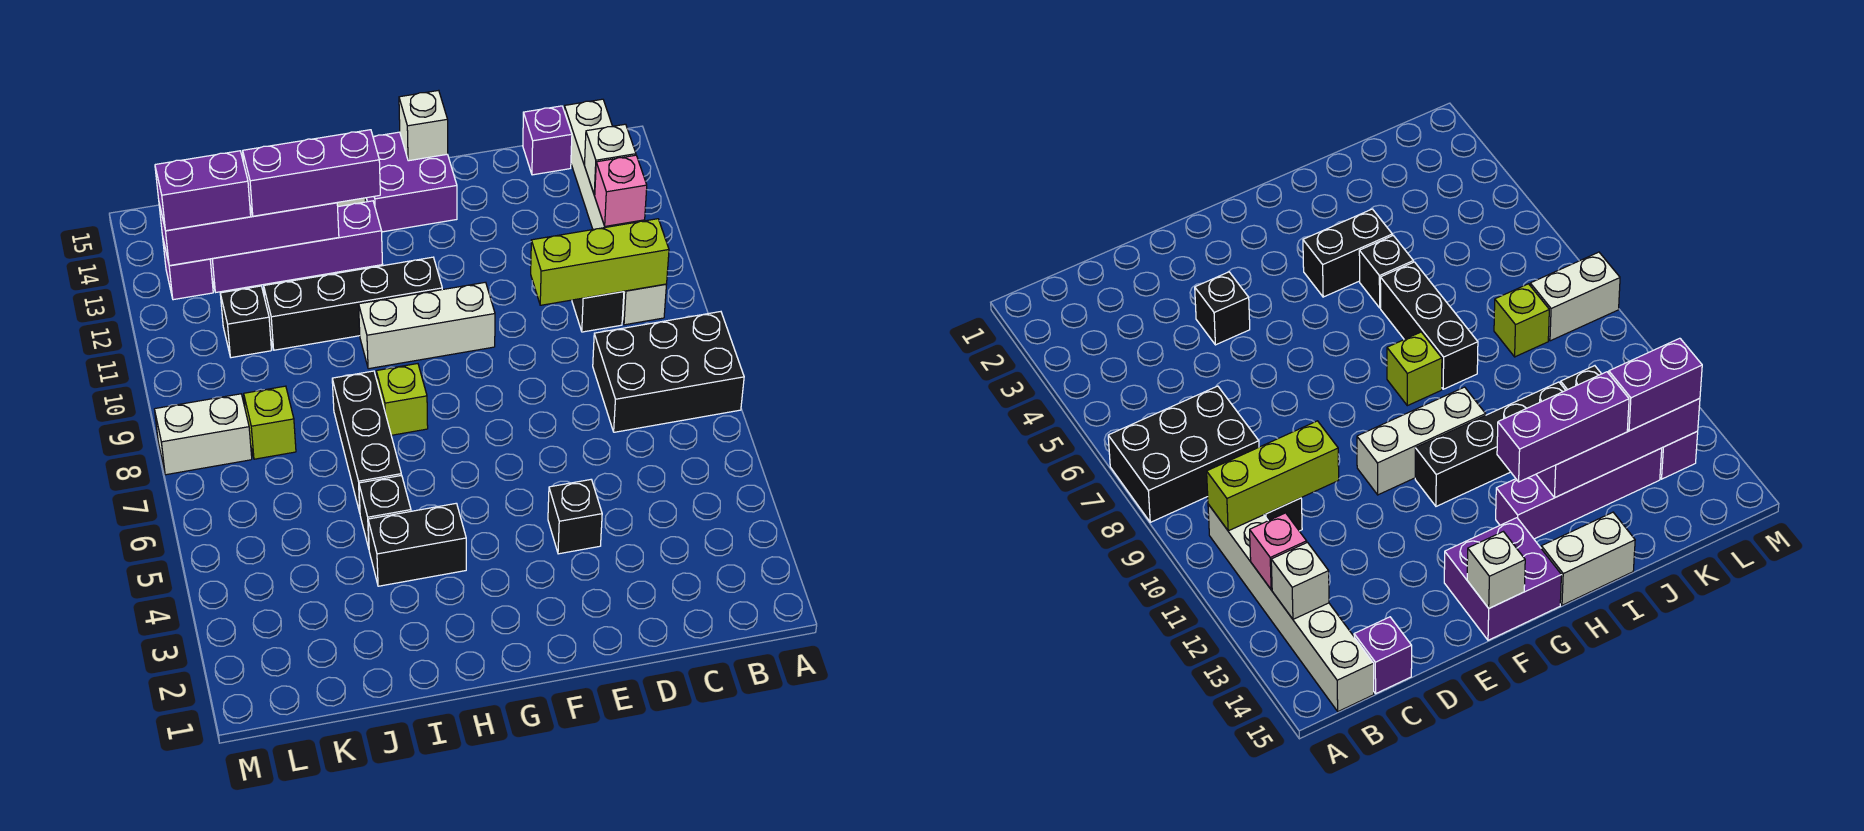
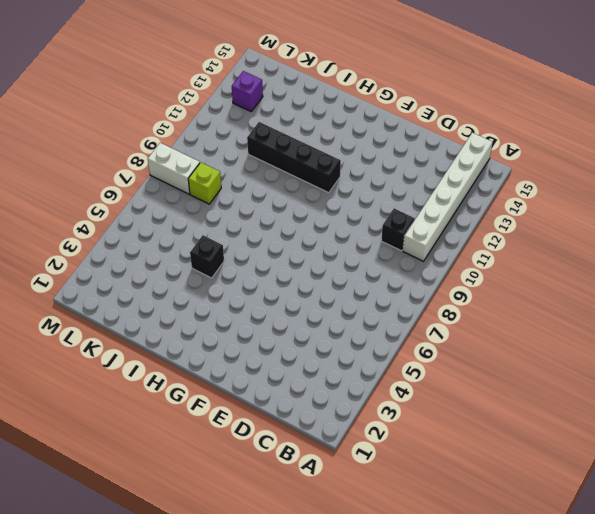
none -> black 2x3 brick [593,312,744,432]
none -> purple 1x1 brick [523,106,572,175]
none -> black 1x1 brick [548,480,602,554]

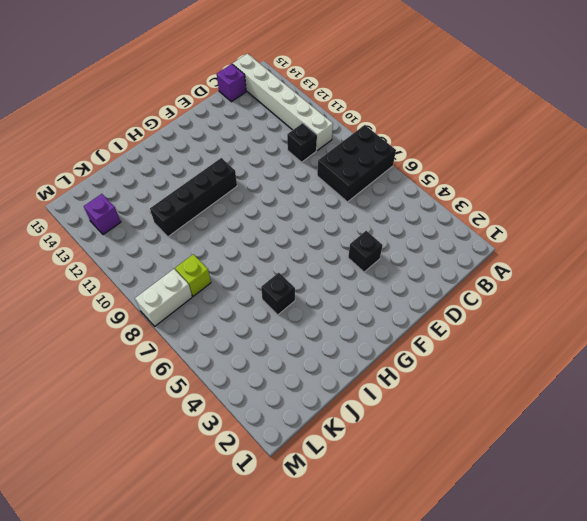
none -> white 1x3 brick [359,282,495,369]
none -> purple 2x2 brick [366,132,457,232]
none -> black 1x2 brick [368,503,466,586]

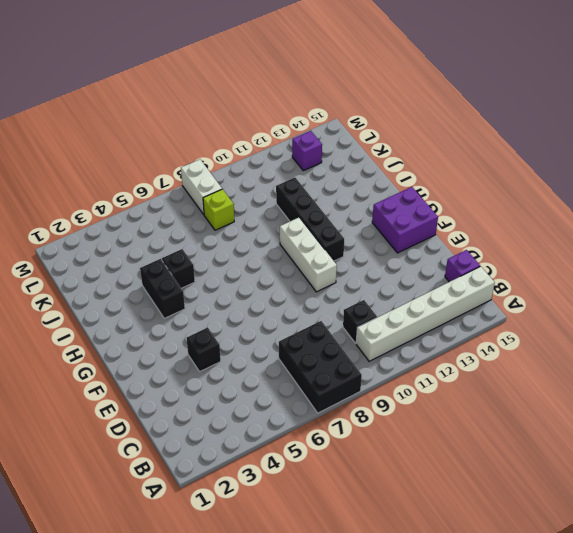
none -> lime 1x1 brick [376,364,428,435]
none -> purple 1x4 brick [210,201,382,292]
none -> white 1x2 brick [1541,512,1635,605]

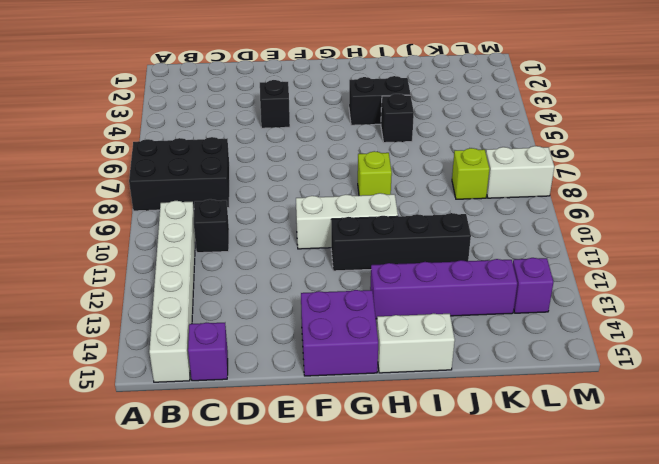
none -> black 1x3 brick [332,371,401,512]
none -> black 1x1 brick [220,286,271,358]
none -> lime 1x3 brick [531,219,669,305]

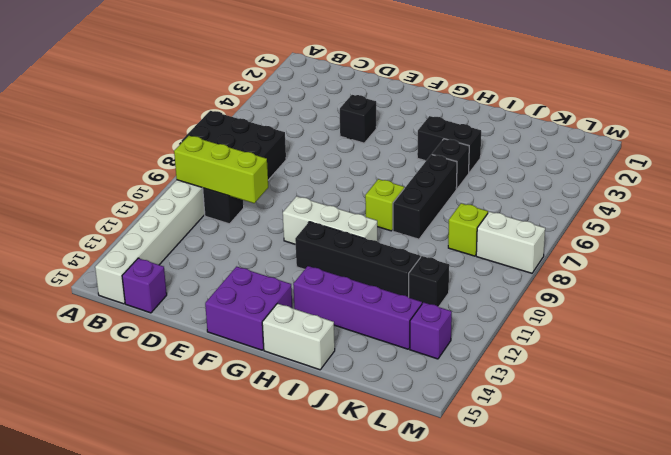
none -> pink 1x1 brick [595,155,647,226]
none -> white 1x1 brick [584,124,636,195]
none -> white 1x1 brick [399,90,448,161]

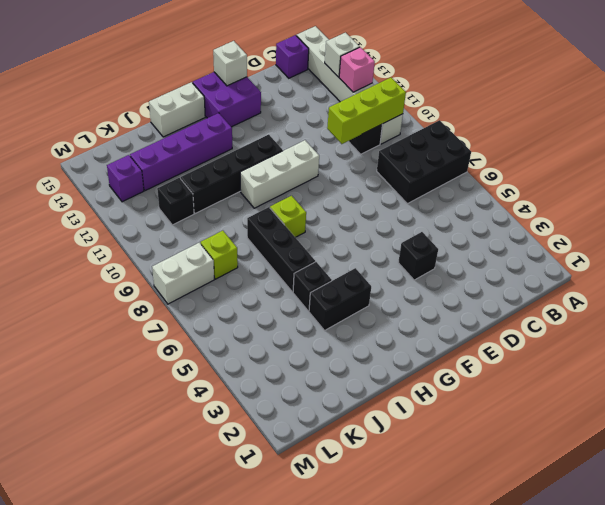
none -> purple 1x4 brick [159,203,339,266]
none -> purple 1x3 brick [243,130,380,216]
none -> purple 1x2 brick [155,151,251,231]

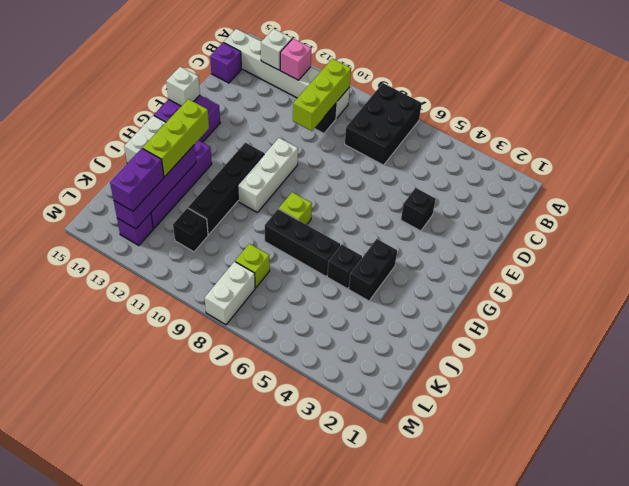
lime 1x3 brick [143,99,209,177] -> purple 1x3 brick [243,130,380,216]

